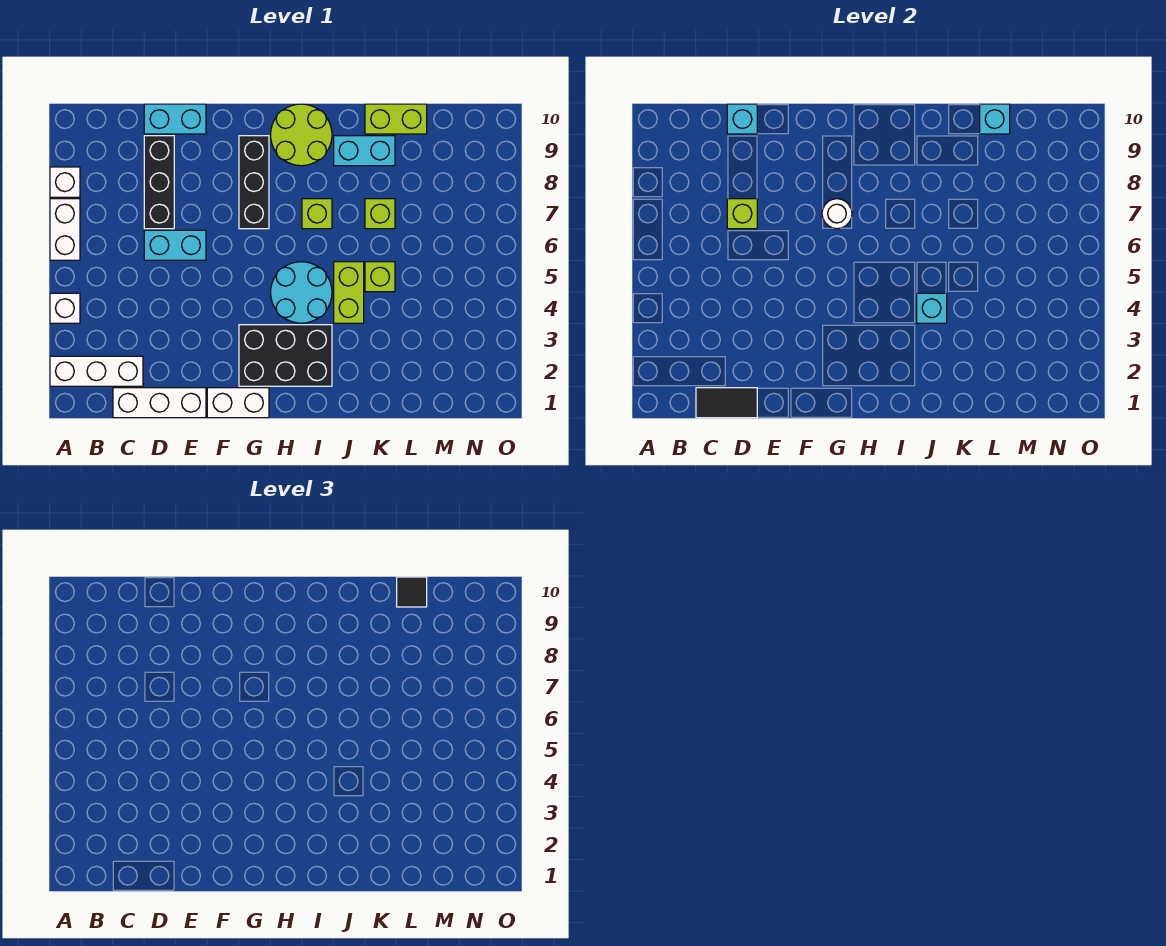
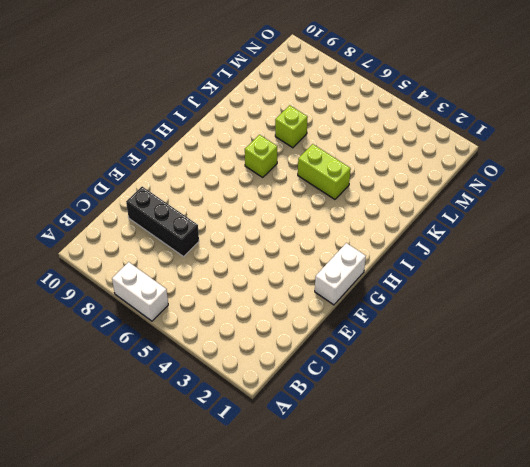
none -> white 1x3 brick [50,356,143,386]
none -> white 1x1 brick [50,293,80,323]
none -> white 1x1 brick [50,167,80,197]

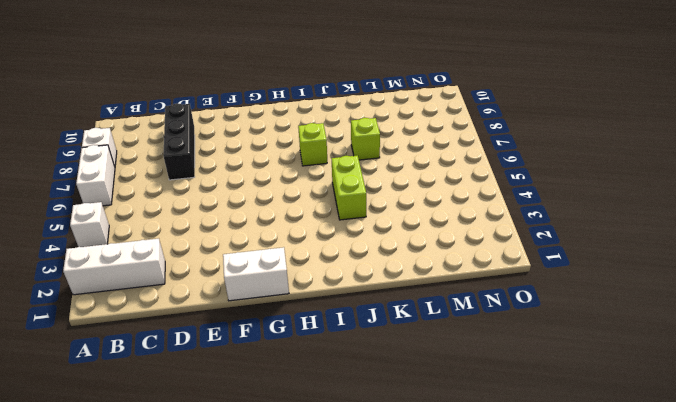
none -> white 1x3 brick [113,388,206,418]
none -> cyan 1x2 brick [144,230,206,260]
none -> cyan 1x2 brick [144,104,206,134]

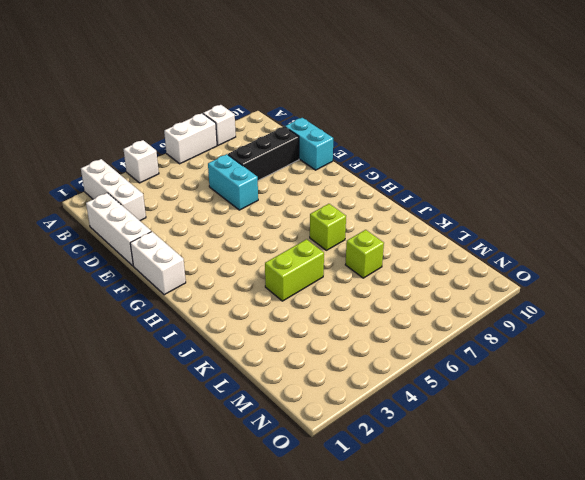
none -> black 2x3 brick [239,325,332,386]
none -> black 1x3 brick [239,136,269,229]
none -> cyan 2x2 round brick [271,262,332,323]

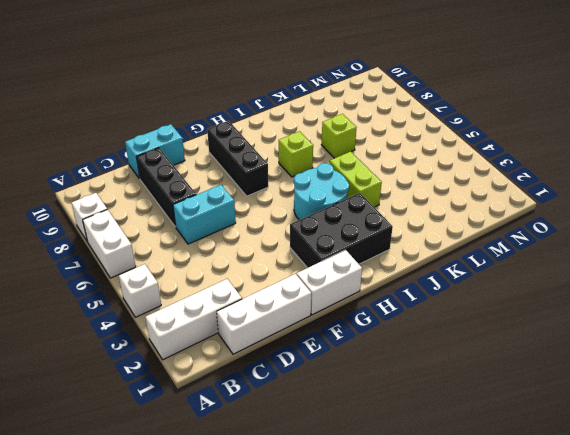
none -> lime 2x2 round brick [271,104,332,166]
none -> cyan 1x2 brick [334,136,395,166]
none -> lime 1x1 brick [365,262,395,292]

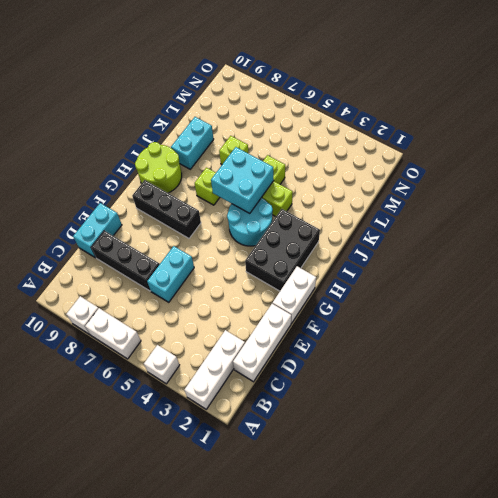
cyan 2x2 brick [211,147,273,213] -> none
none -> lime 1x2 brick [365,104,427,134]
none -> black 1x2 tile [696,388,757,418]
none -> lime 1x1 brick [727,199,757,229]

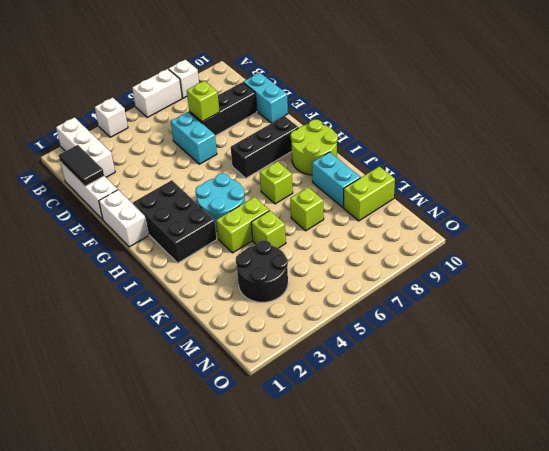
black 2x2 round brick [236,240,288,302] -> none
lime 1x2 brick [344,166,395,221] -> lime 1x2 brick turned to [365,104,427,134]
none -> cyan 1x1 brick [727,104,757,134]
none -> white 1x1 round brick [822,199,852,229]
none -> cyan 1x1 brick [917,293,947,323]

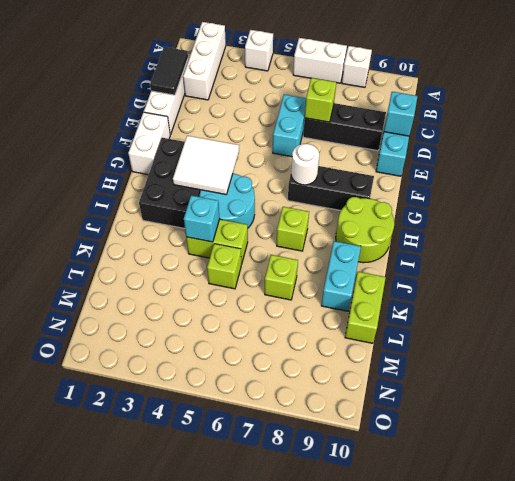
white 2x2 tile [173,136,239,194] -> none
none -> cyan 1x1 brick [980,104,1010,134]
none -> black 1x1 tile [397,577,427,607]

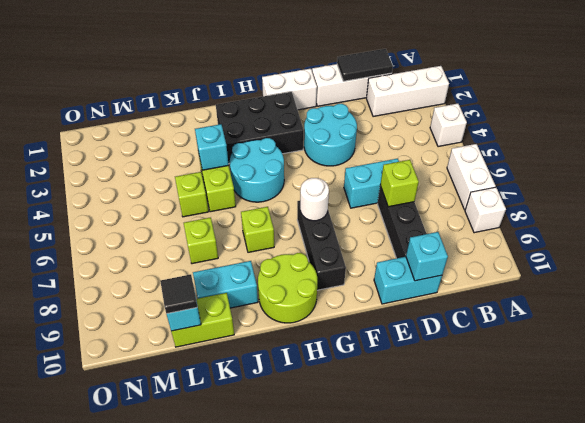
cyan 2x2 round brick [304,104,357,166] -> none

